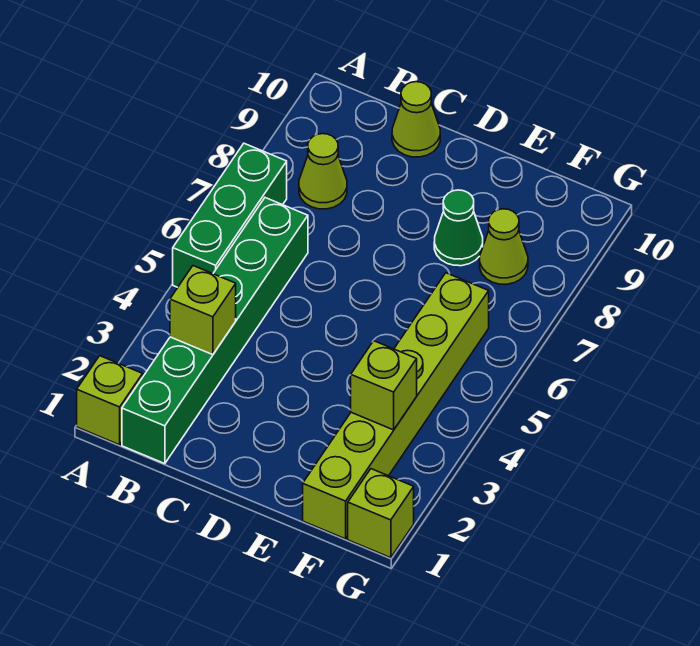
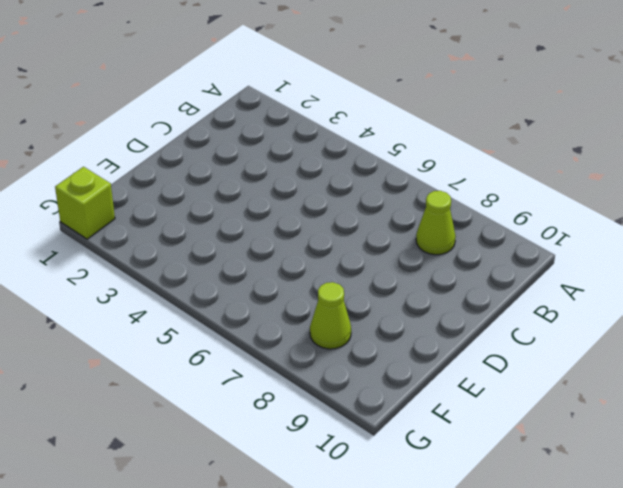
none -> lime 1x1 brick [77,356,143,445]
none -> green 1x3 brick [173,143,287,287]

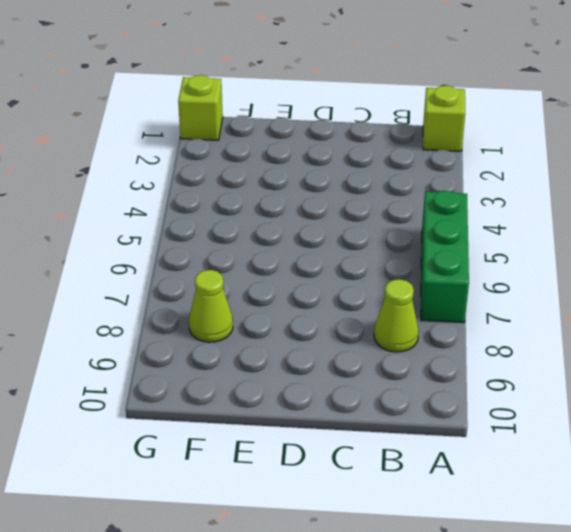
none -> green 1x6 brick [122,198,308,464]
none -> lime 1x1 cone [392,82,440,157]

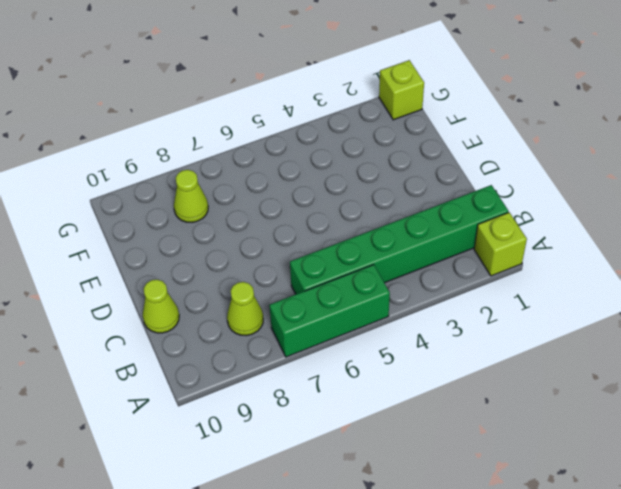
none -> green 1x1 cone [434,190,483,266]
none -> lime 1x6 brick [303,273,489,539]

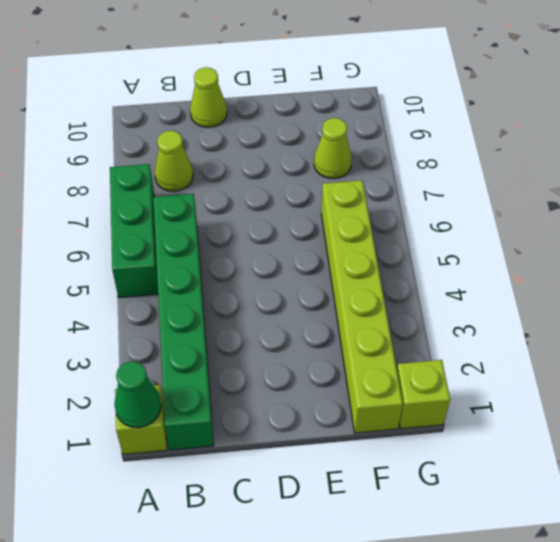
green 1x1 cone [114,361,161,428] -> green 1x1 cone moved to [434,190,483,266]
none -> lime 1x1 brick [170,266,236,355]
none -> lime 1x1 brick [351,341,417,430]

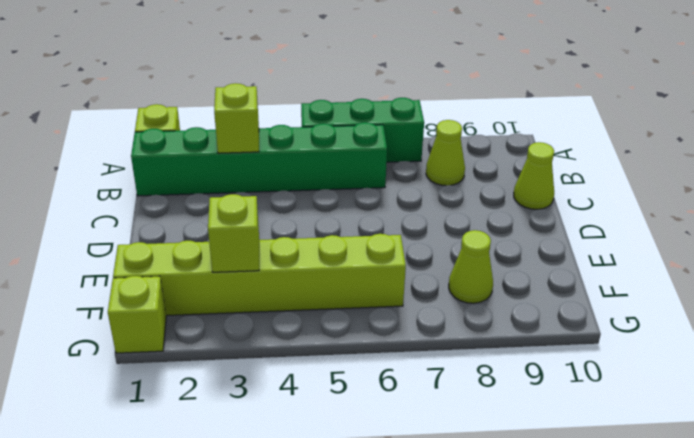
none -> green 1x1 cone [434,190,483,266]

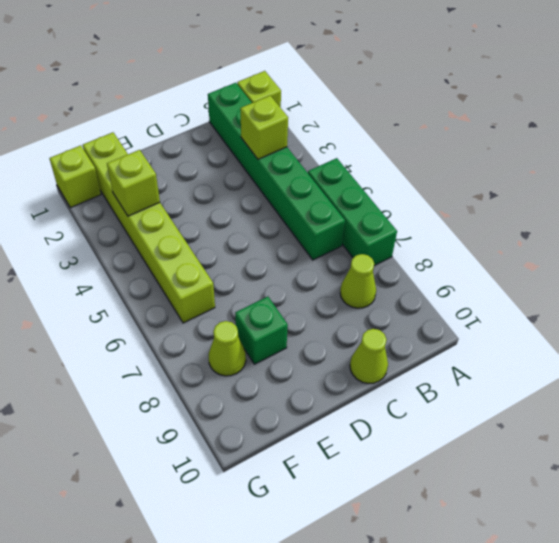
green 1x1 brick [235,297,288,364] -> green 1x1 cone [434,190,483,266]

